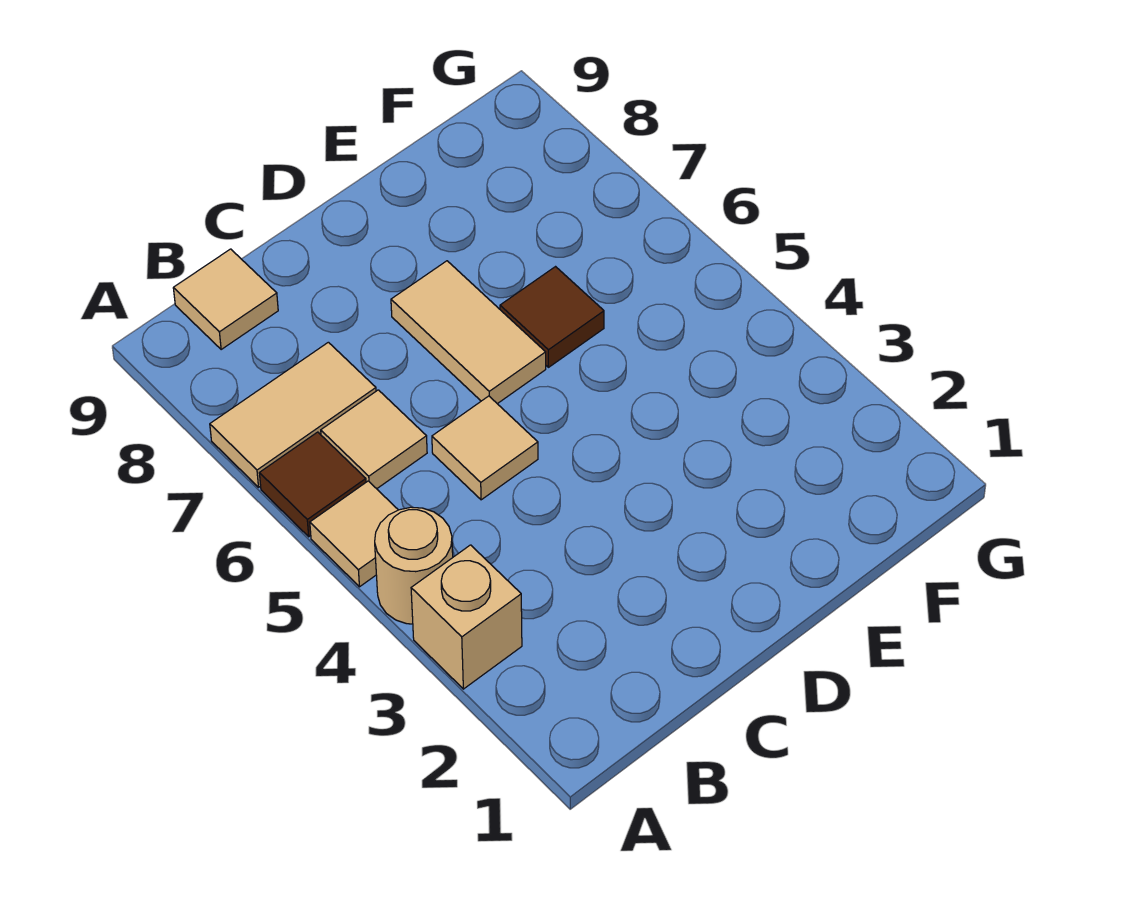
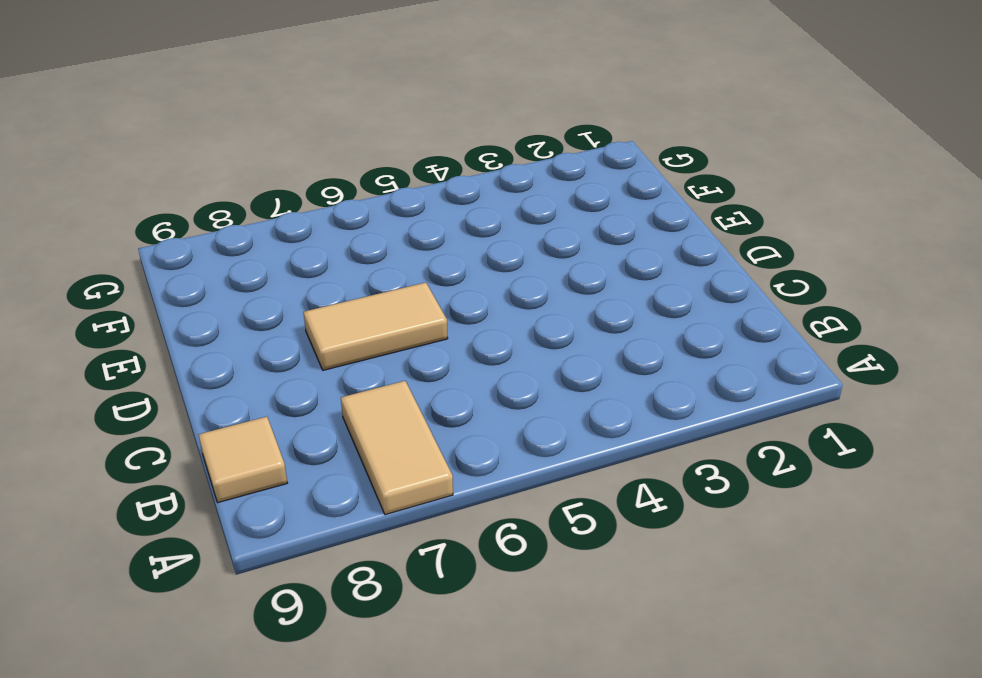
none -> tan 1x1 brick [411,545,522,689]
none -> tan 1x1 round brick [375,507,453,624]

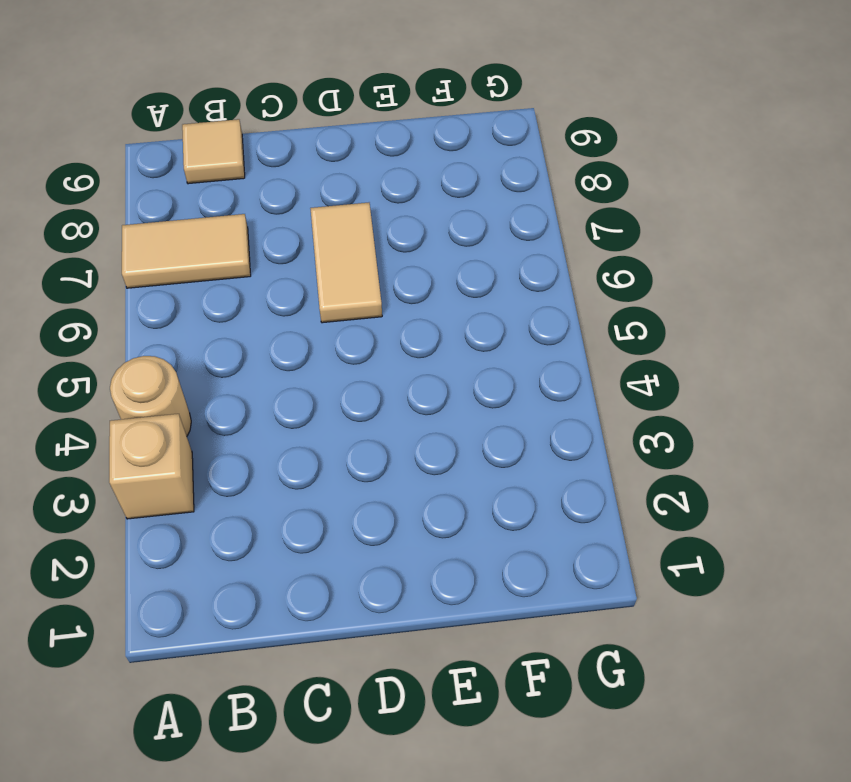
none -> tan 1x1 tile [310,481,398,587]
none -> brown 1x1 tile [259,432,366,537]

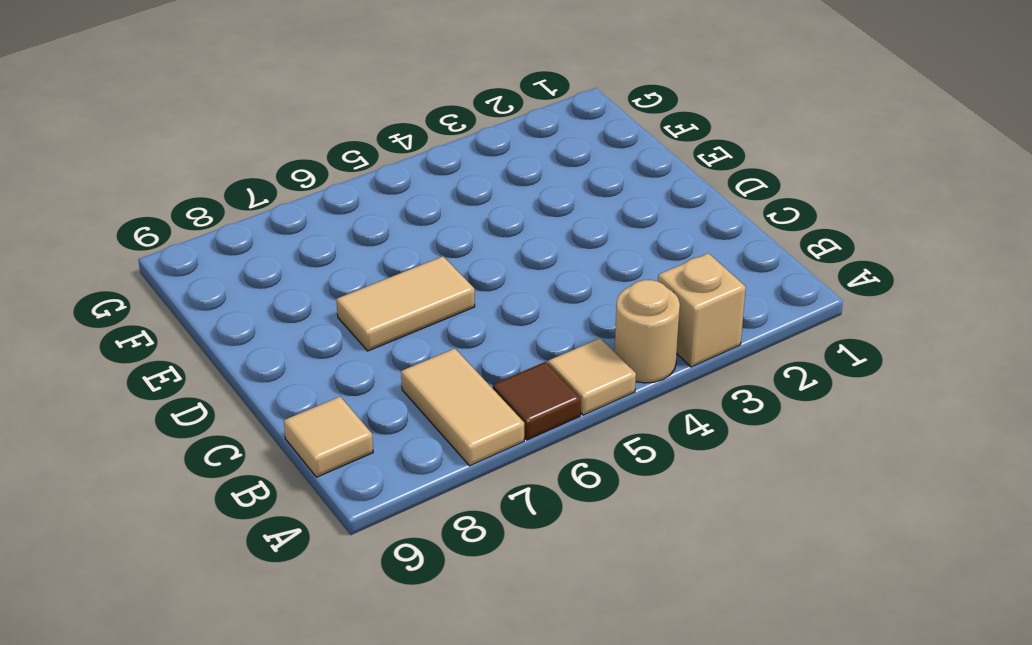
none -> tan 1x1 tile [321,390,427,489]
none -> tan 1x1 tile [432,396,538,500]

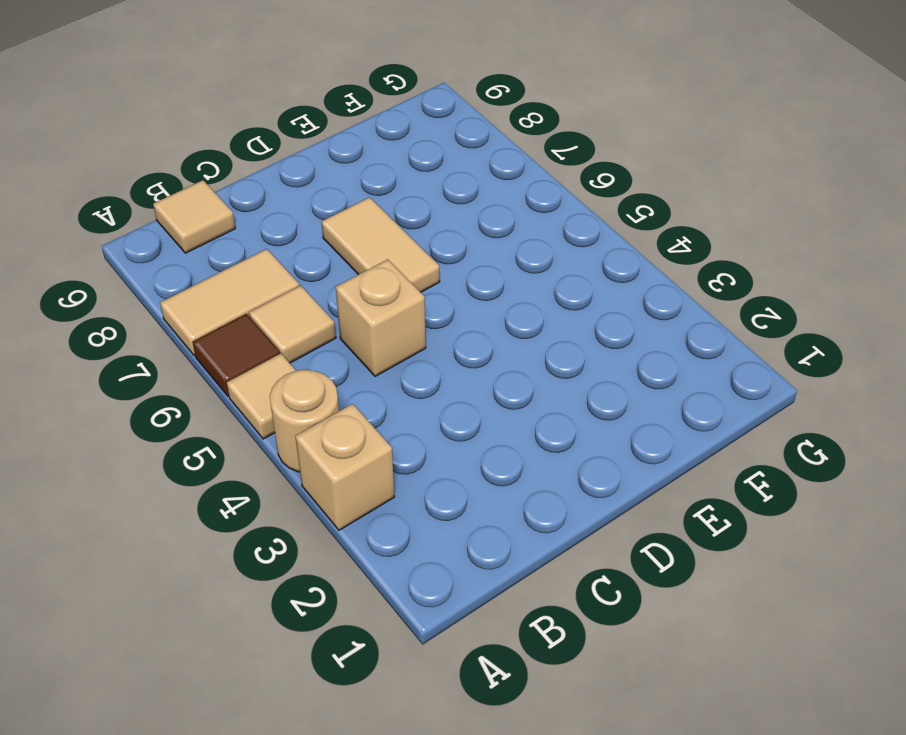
tan 1x1 brick [336,259,426,376] -> tan 1x1 tile [432,396,538,500]
none -> brown 1x1 tile [500,267,604,367]

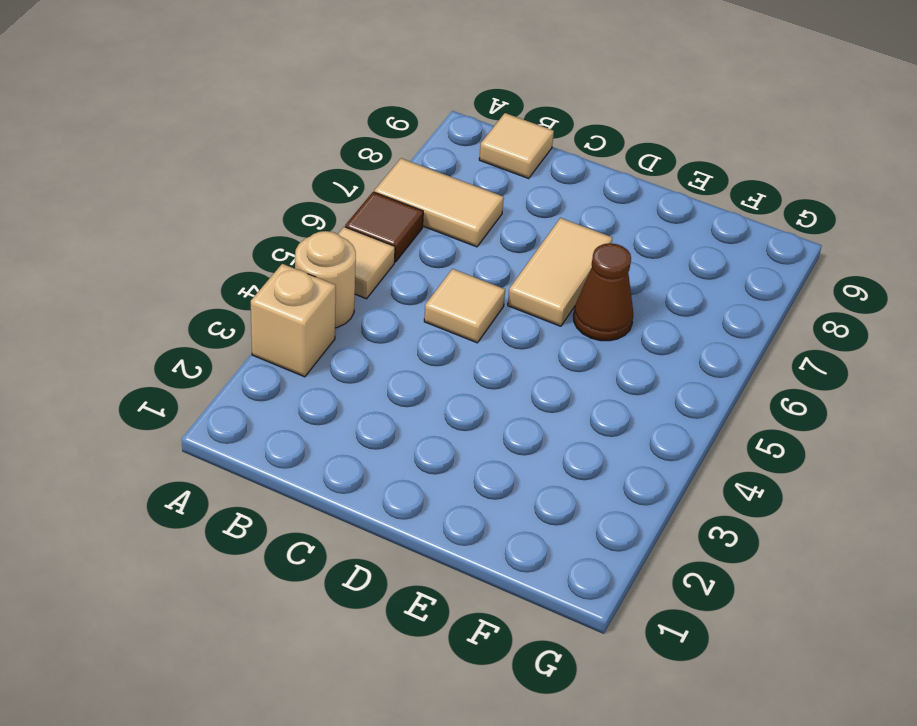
brown 1x1 cone [573,243,633,341] -> brown 1x1 tile [500,267,604,367]
none -> tan 1x1 tile [321,390,427,489]

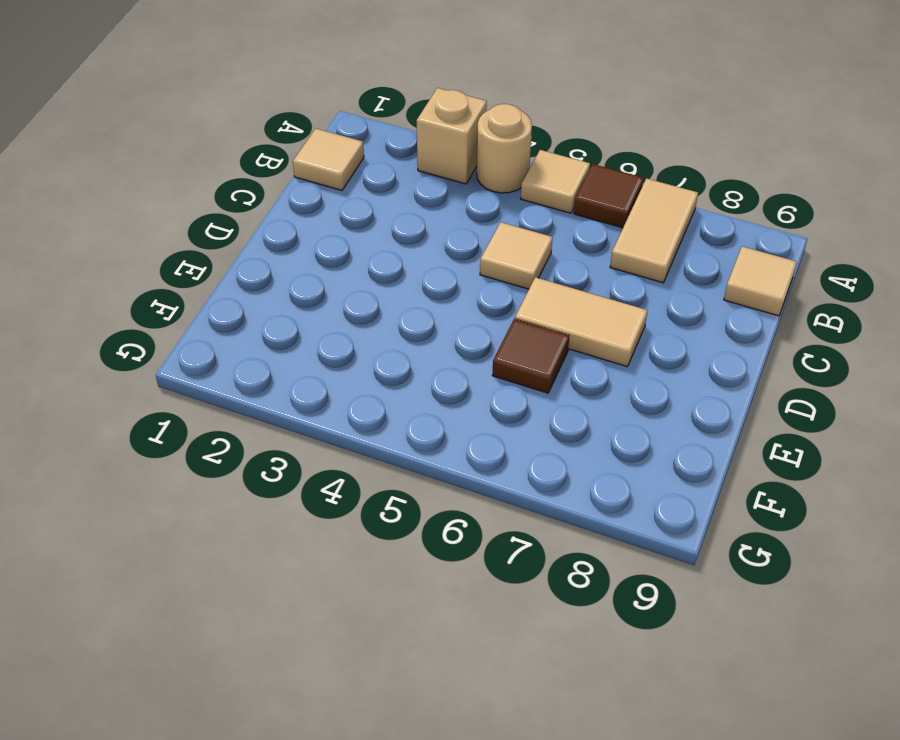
tan 1x1 tile [293,129,364,191] -> tan 1x1 tile moved to [321,390,427,489]

